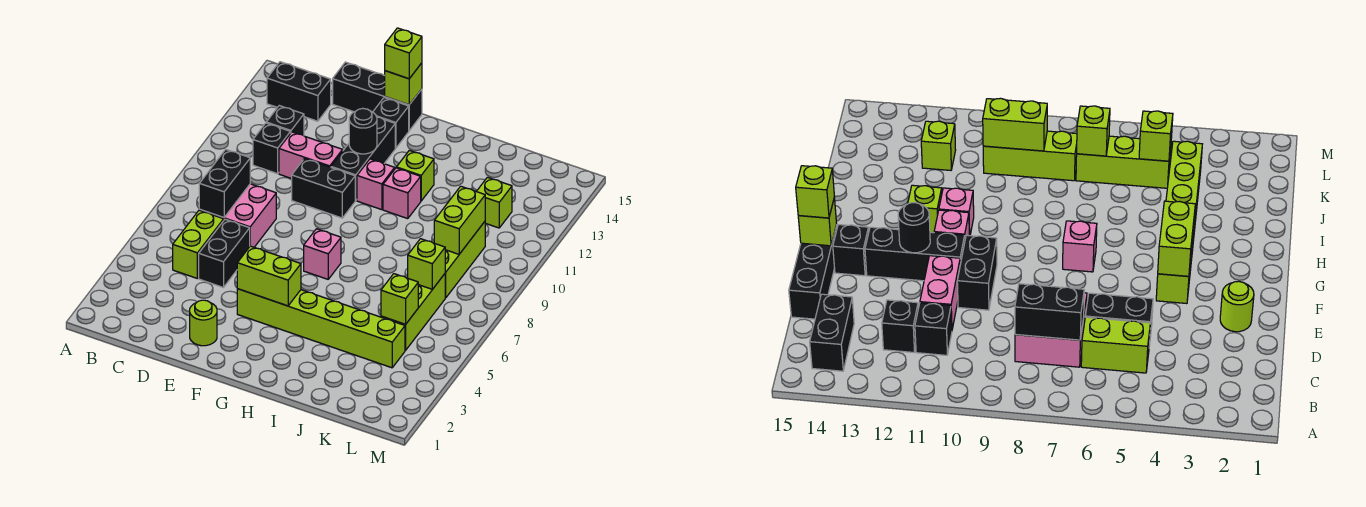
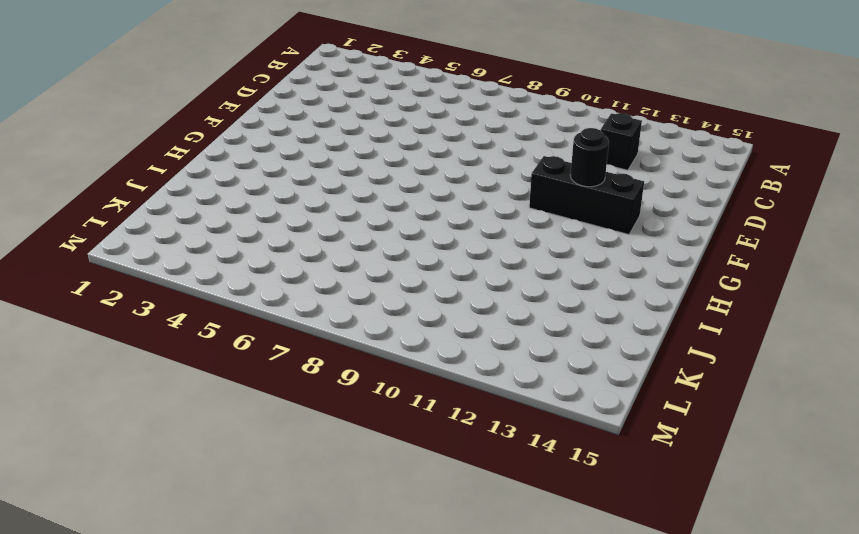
none -> black 1x2 brick [267,62,331,121]
none -> lime 1x2 brick [173,210,224,278]
none -> pink 2x2 brick [200,184,276,247]

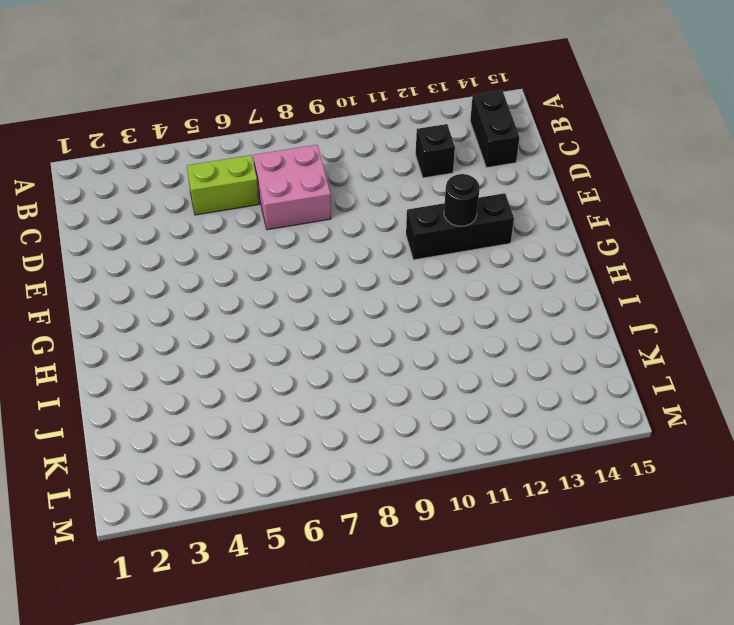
none -> black 1x1 brick [253,123,290,174]
none -> black 1x2 brick [199,219,250,288]
none -> pink 1x2 brick [279,132,343,179]

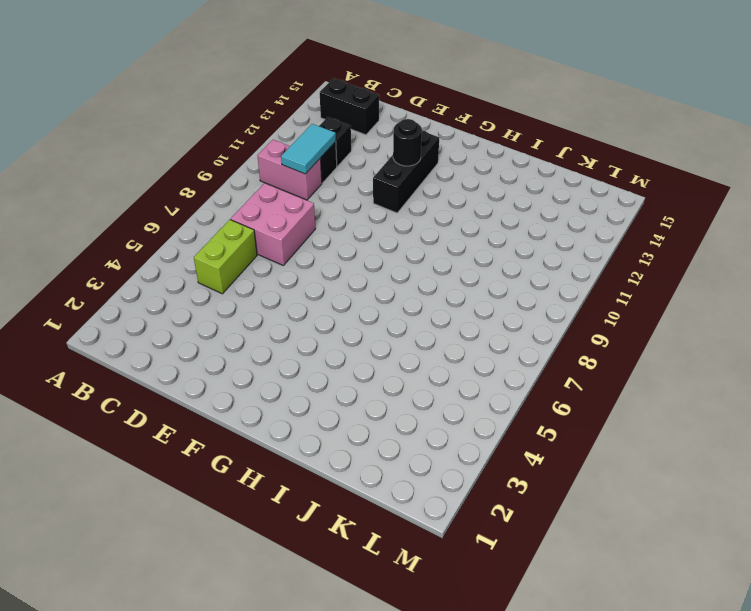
pink 1x2 brick [257,140,322,200] -> pink 1x2 brick moved to [279,132,343,179]
cyan 1x2 tile [281,124,336,174] -> none
none -> black 1x2 brick [199,219,250,288]
none -> black 1x3 brick [333,62,422,131]
none -> lime 1x1 round brick [190,300,217,346]

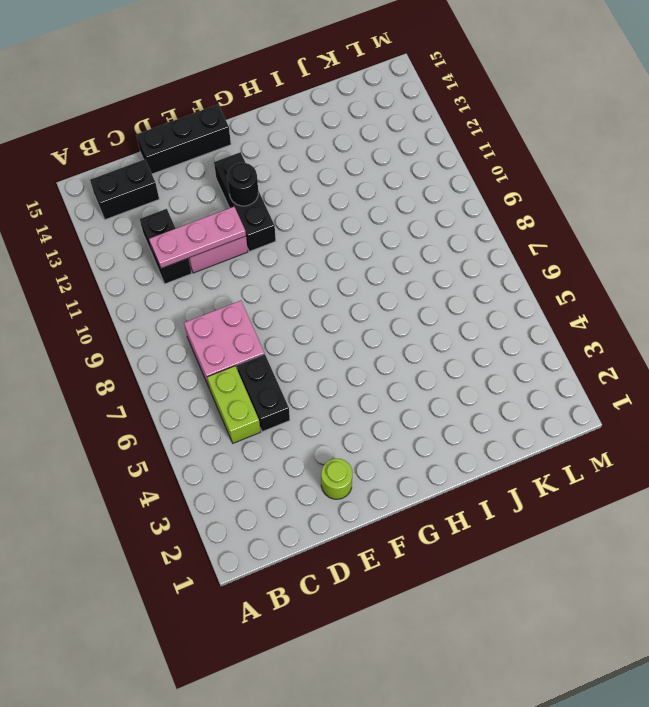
pink 1x3 plate [149,207,246,268] -> none
none -> black 1x2 brick [292,158,356,218]
none -> lime 1x6 brick [237,289,405,368]
none -> black 1x1 brick [373,98,409,148]

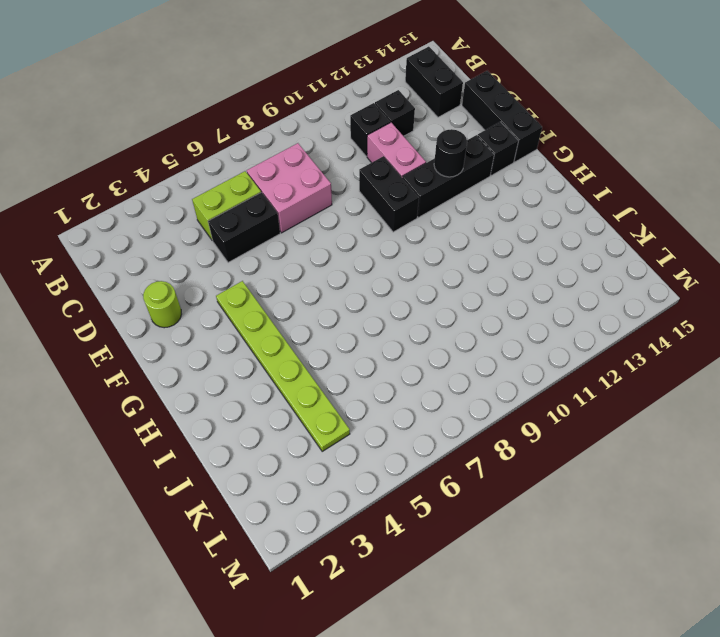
lime 1x6 plate [216,281,350,451] -> lime 1x6 brick [237,289,405,368]
none -> pink 1x1 brick [304,229,341,279]
none -> pink 1x1 brick [357,159,395,210]
none -> pink 1x1 brick [383,168,421,219]

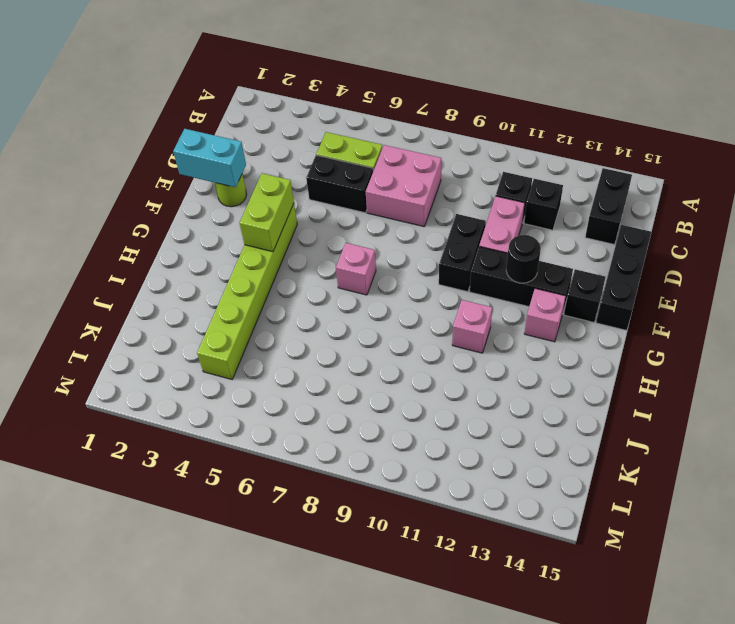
cyan 1x2 brick [173,129,246,187] -> none
pink 1x1 brick [524,288,566,342] -> pink 1x1 brick moved to [357,159,395,210]
none -> lime 1x1 brick [396,150,434,201]
none -> lime 1x3 brick [381,274,445,350]
none -> lime 1x3 brick [445,222,485,298]

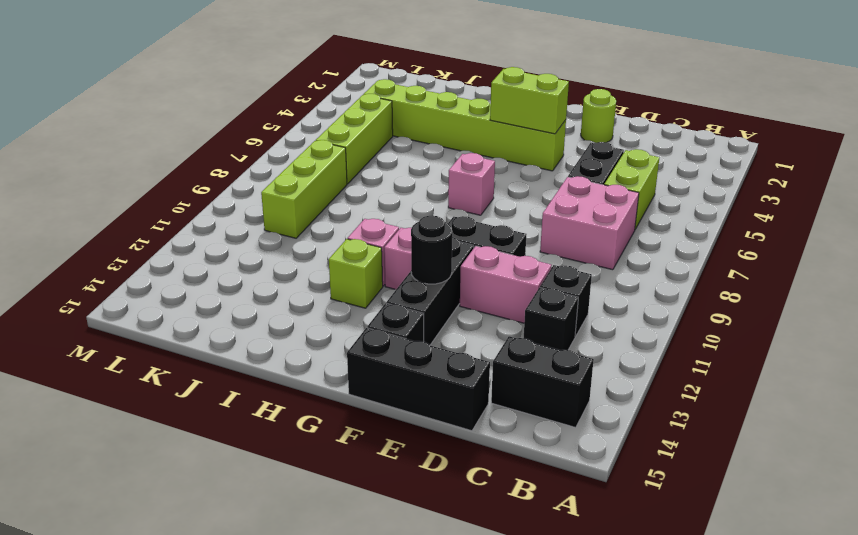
none -> lime 1x1 brick [476,177,512,228]
none -> black 1x2 brick [199,149,250,218]
none -> lime 1x1 brick [385,63,422,105]

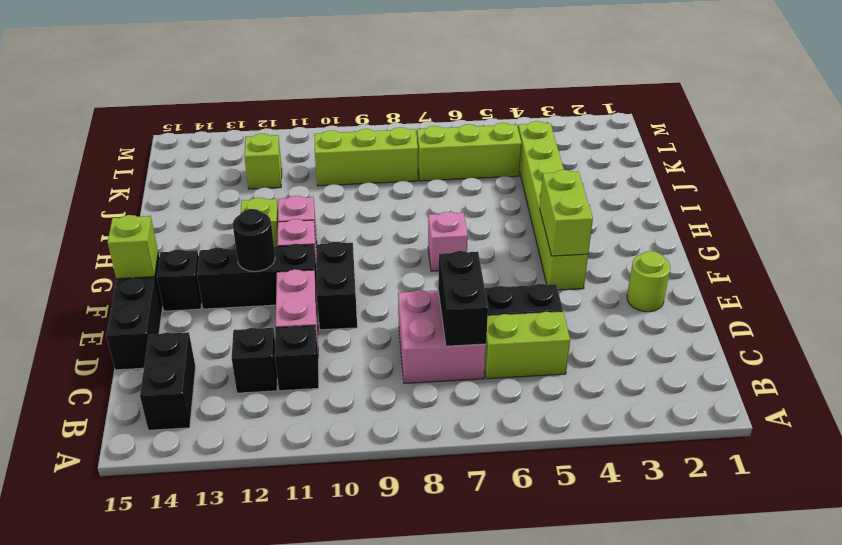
black 1x2 brick [438,251,488,346] -> black 1x2 brick turned to [199,149,250,218]
none -> lime 1x1 brick [381,274,418,324]
none -> lime 1x1 brick [408,239,446,289]
none -> lime 1x2 brick [434,186,485,254]

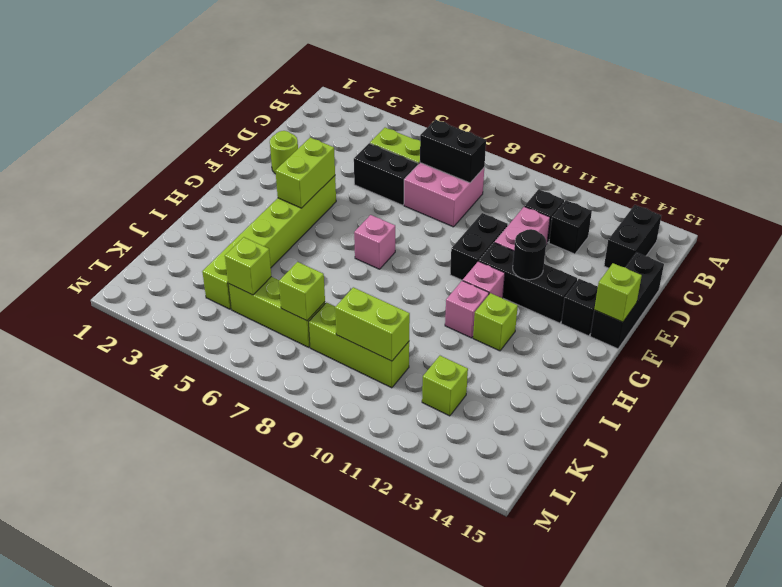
none -> lime 1x1 brick [385,28,422,79]

